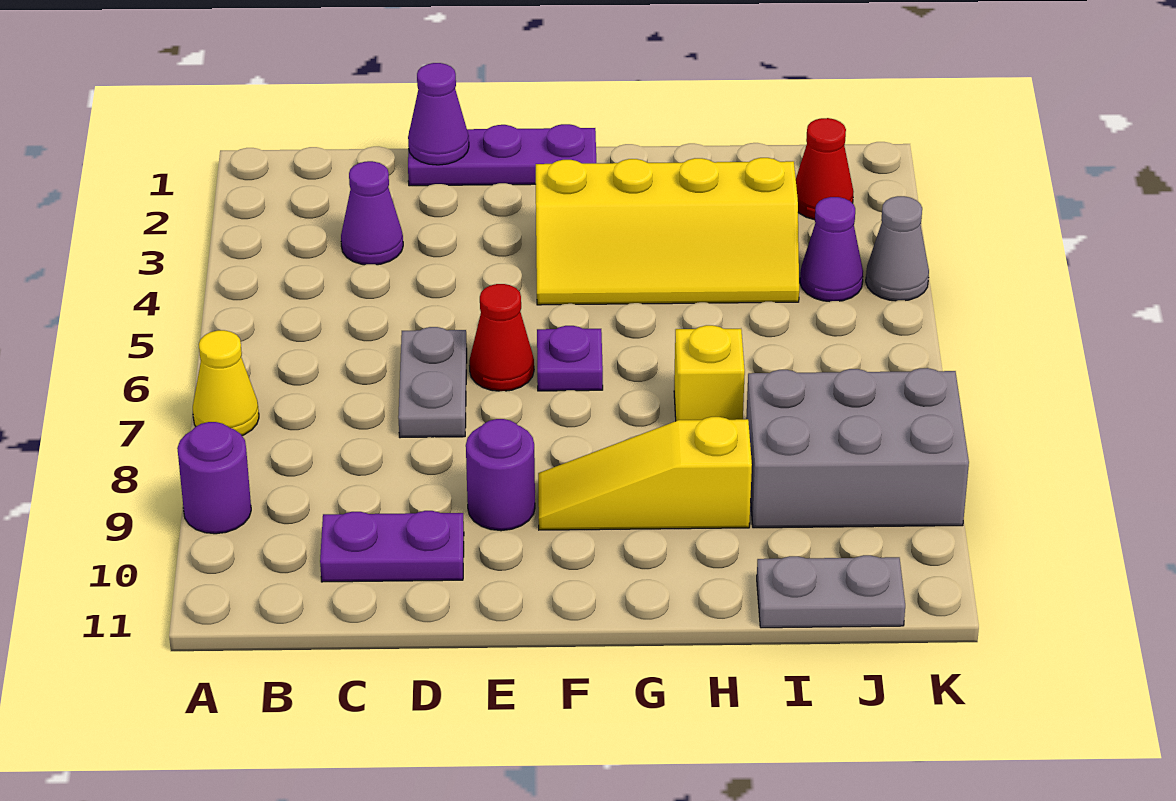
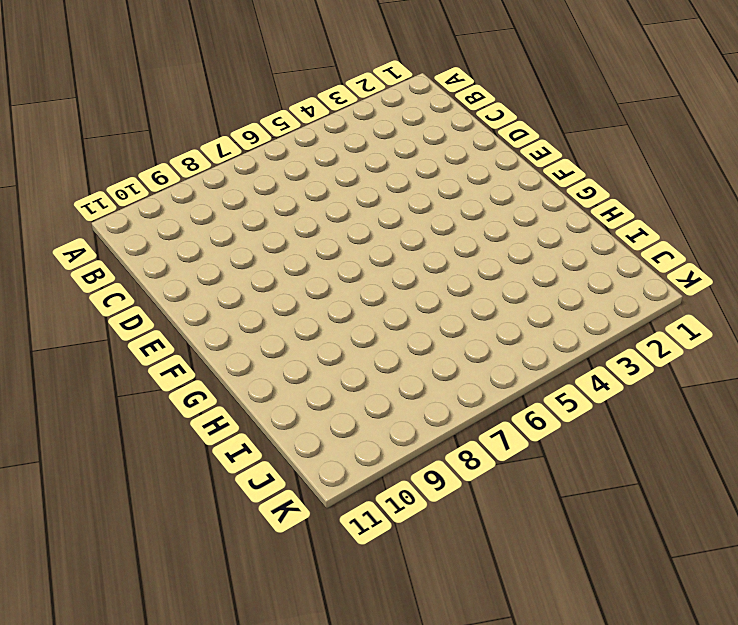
none -> yellow 1x1 cone [193,330,259,436]
none -> purple 1x1 round brick [177,422,251,534]
none -> purple 1x1 cone [341,161,403,265]

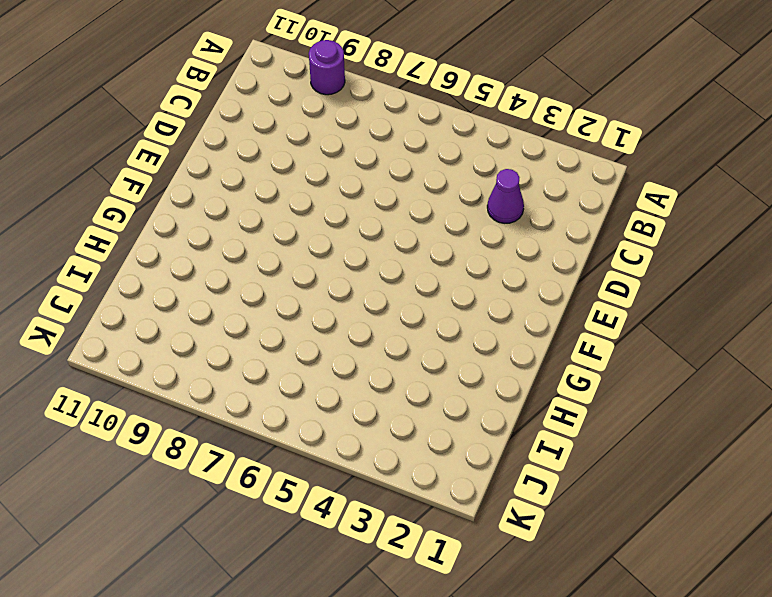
none -> yellow 1x1 cone [193,330,259,436]
none -> purple 1x2 plate [320,511,464,582]
none -> purple 1x3 plate [408,124,596,186]

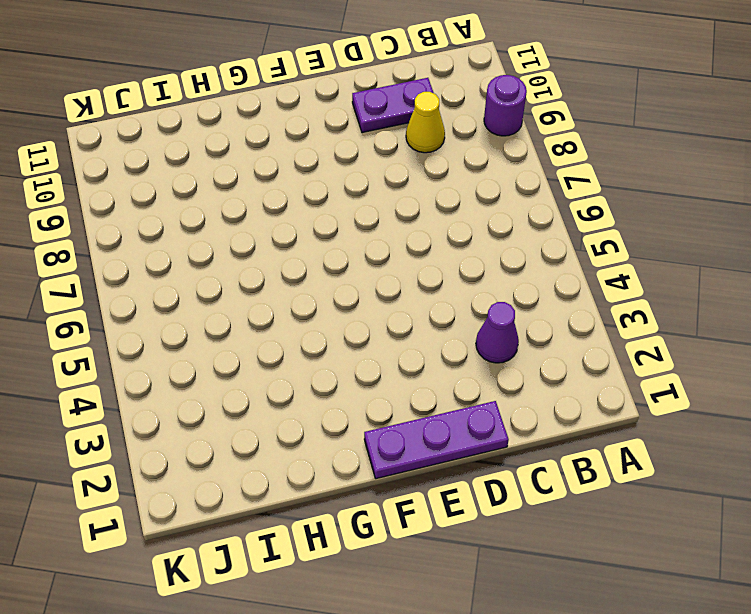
yellow 1x1 cone [406,92,445,153] -> yellow 1x1 cone moved to [193,330,259,436]
none -> grey 1x2 plate [398,327,467,438]
none -> red 1x1 cone [469,284,534,391]
none -> purple 1x1 round brick [466,419,535,531]

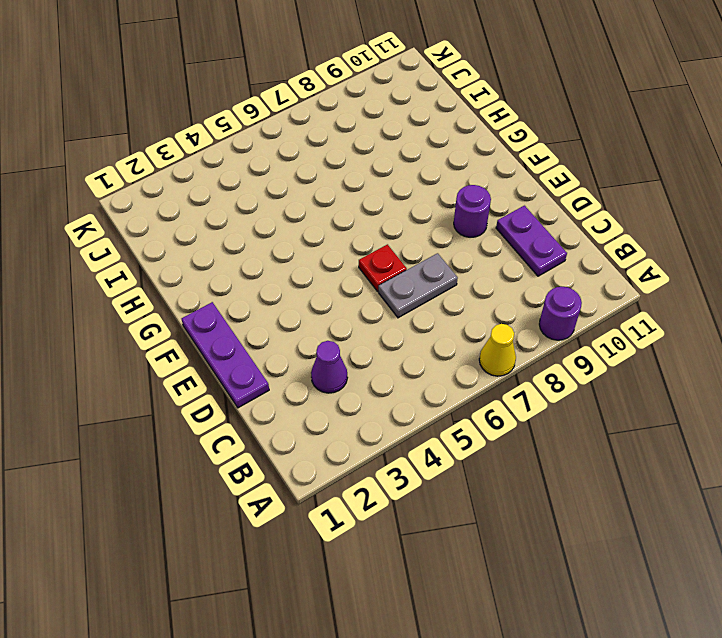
red 1x1 plate [359,244,407,291] -> red 1x1 cone [469,284,534,391]
none -> yellow 2x4 slope [536,158,799,305]
none -> purple 1x1 plate [537,326,603,391]
none -> yellow 1x3 slope [538,417,752,530]

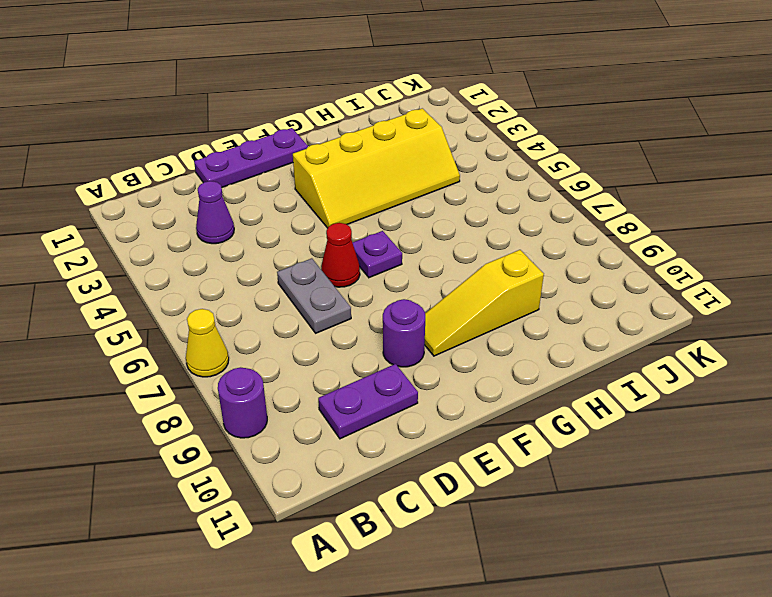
none -> yellow 1x1 brick [674,325,745,421]
none -> grey 2x3 brick [746,368,969,528]
none -> grey 1x2 plate [757,555,905,628]

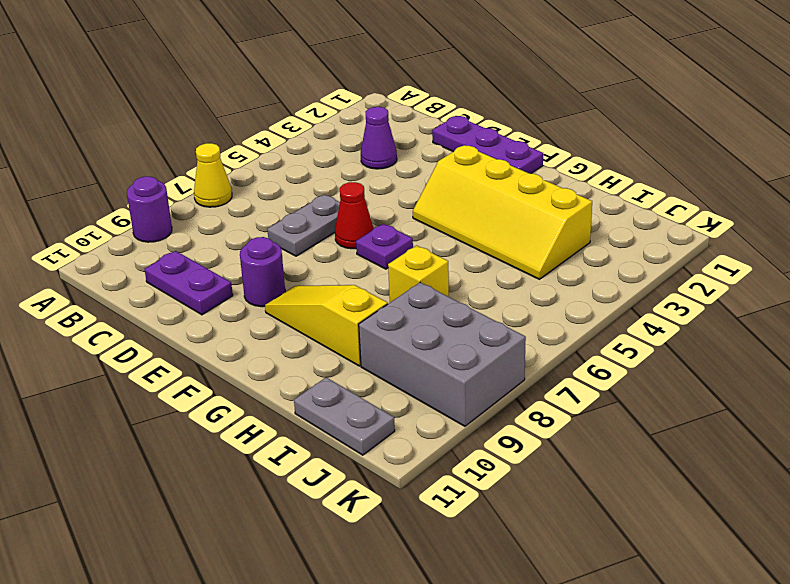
none -> red 1x1 cone [796,118,854,220]
none -> purple 1x1 cone [800,197,863,302]
none -> grey 1x1 cone [866,196,929,301]

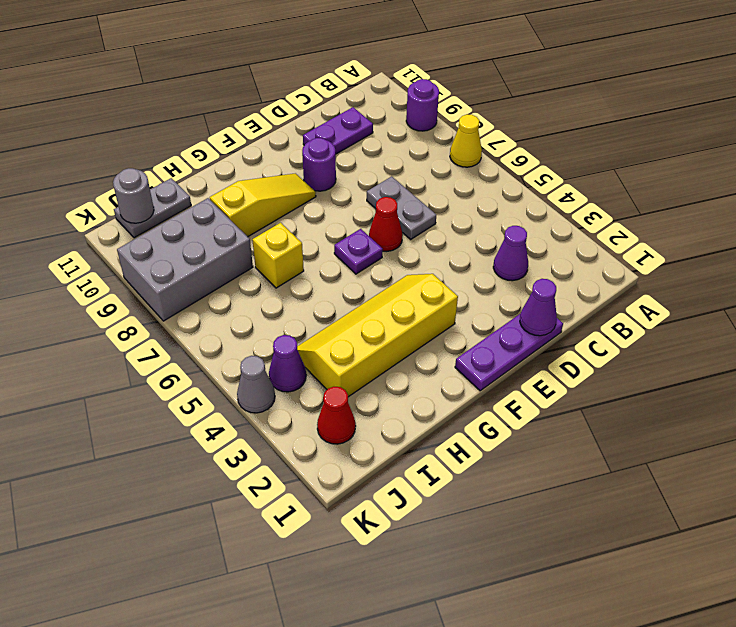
grey 1x1 round brick [113,168,154,223] -> none

